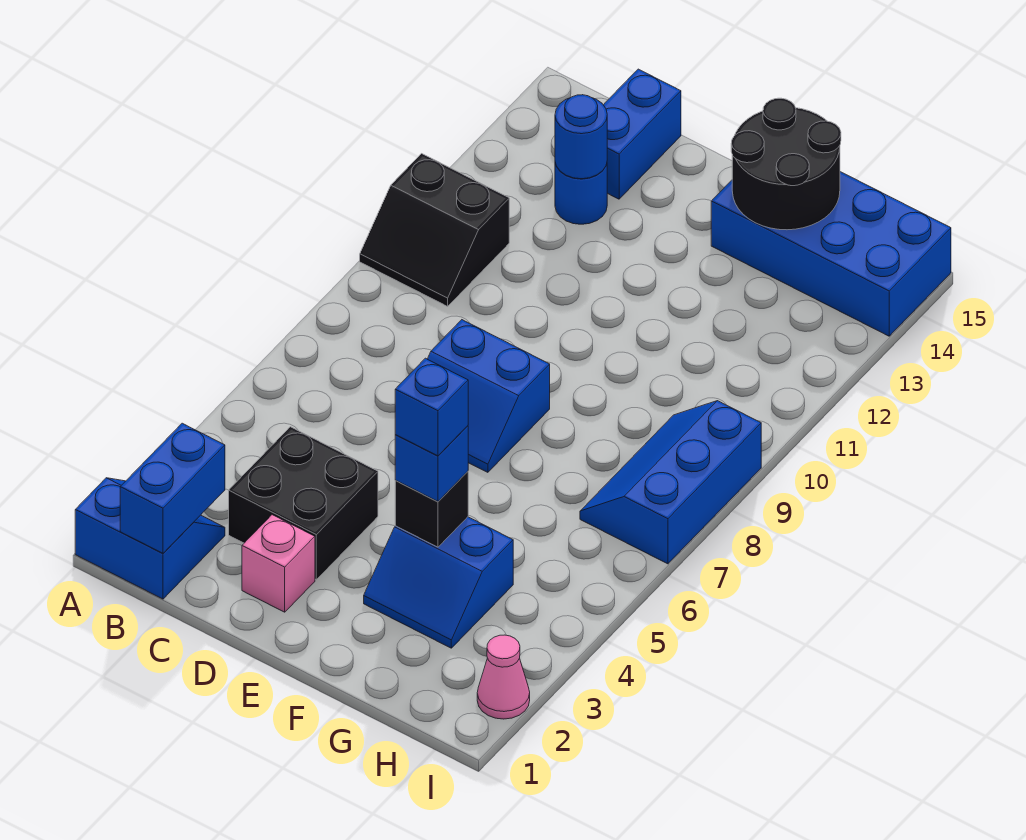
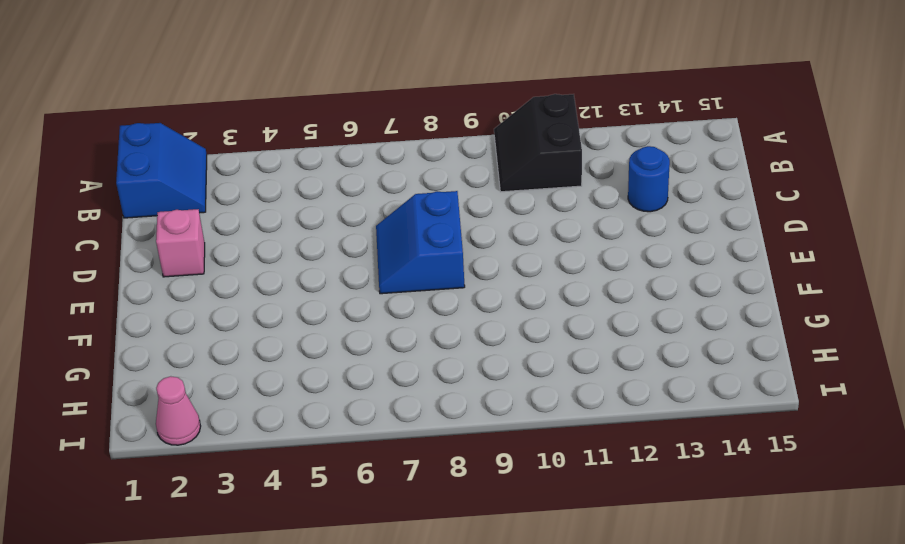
none -> black 2x2 brick [229,427,378,580]
none -> blue 1x2 brick [604,69,681,199]
none -> blue 2x2 slope [364,517,513,648]

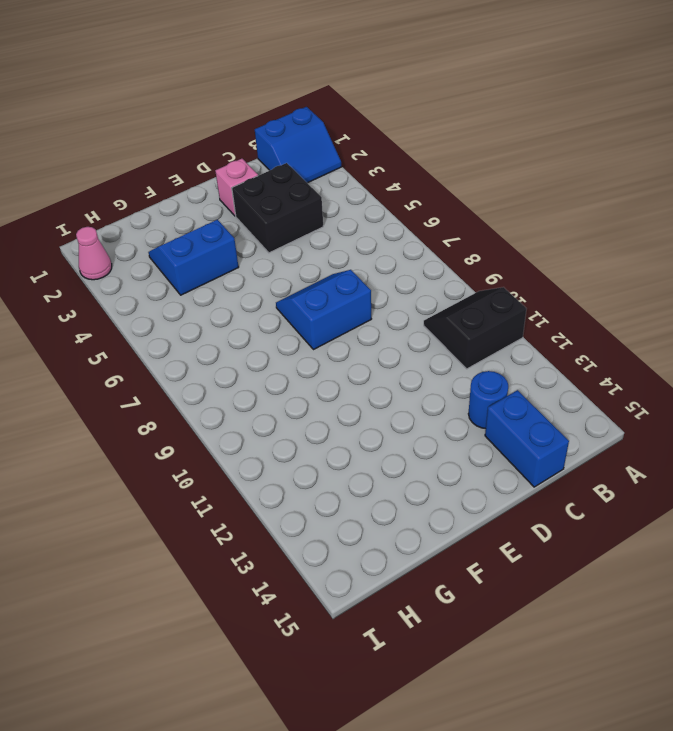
none -> blue 2x4 brick [711,172,951,336]
none -> blue 2x3 slope [580,401,761,564]
none -> blue 1x2 brick [120,423,225,553]

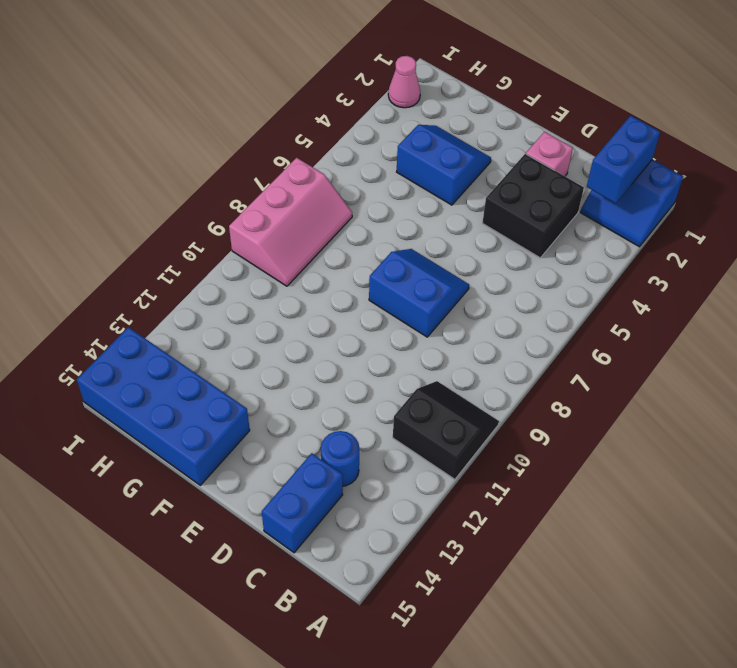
pink 2x3 slope [229,158,352,286] -> blue 2x3 slope [580,401,761,564]
none -> blue 1x1 round brick [555,95,607,179]
none -> black 1x1 brick [395,472,468,547]
none -> black 2x2 round brick [731,98,841,230]

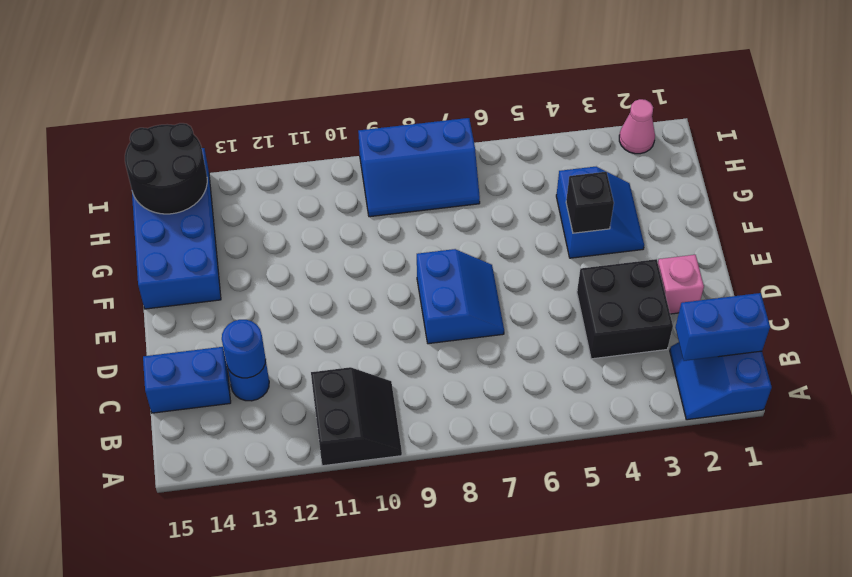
black 2x2 round brick [125,123,207,214] -> black 2x2 round brick moved to [731,98,841,230]
none -> blue 1x1 brick [395,426,468,501]
none -> blue 1x1 brick [395,358,468,456]

